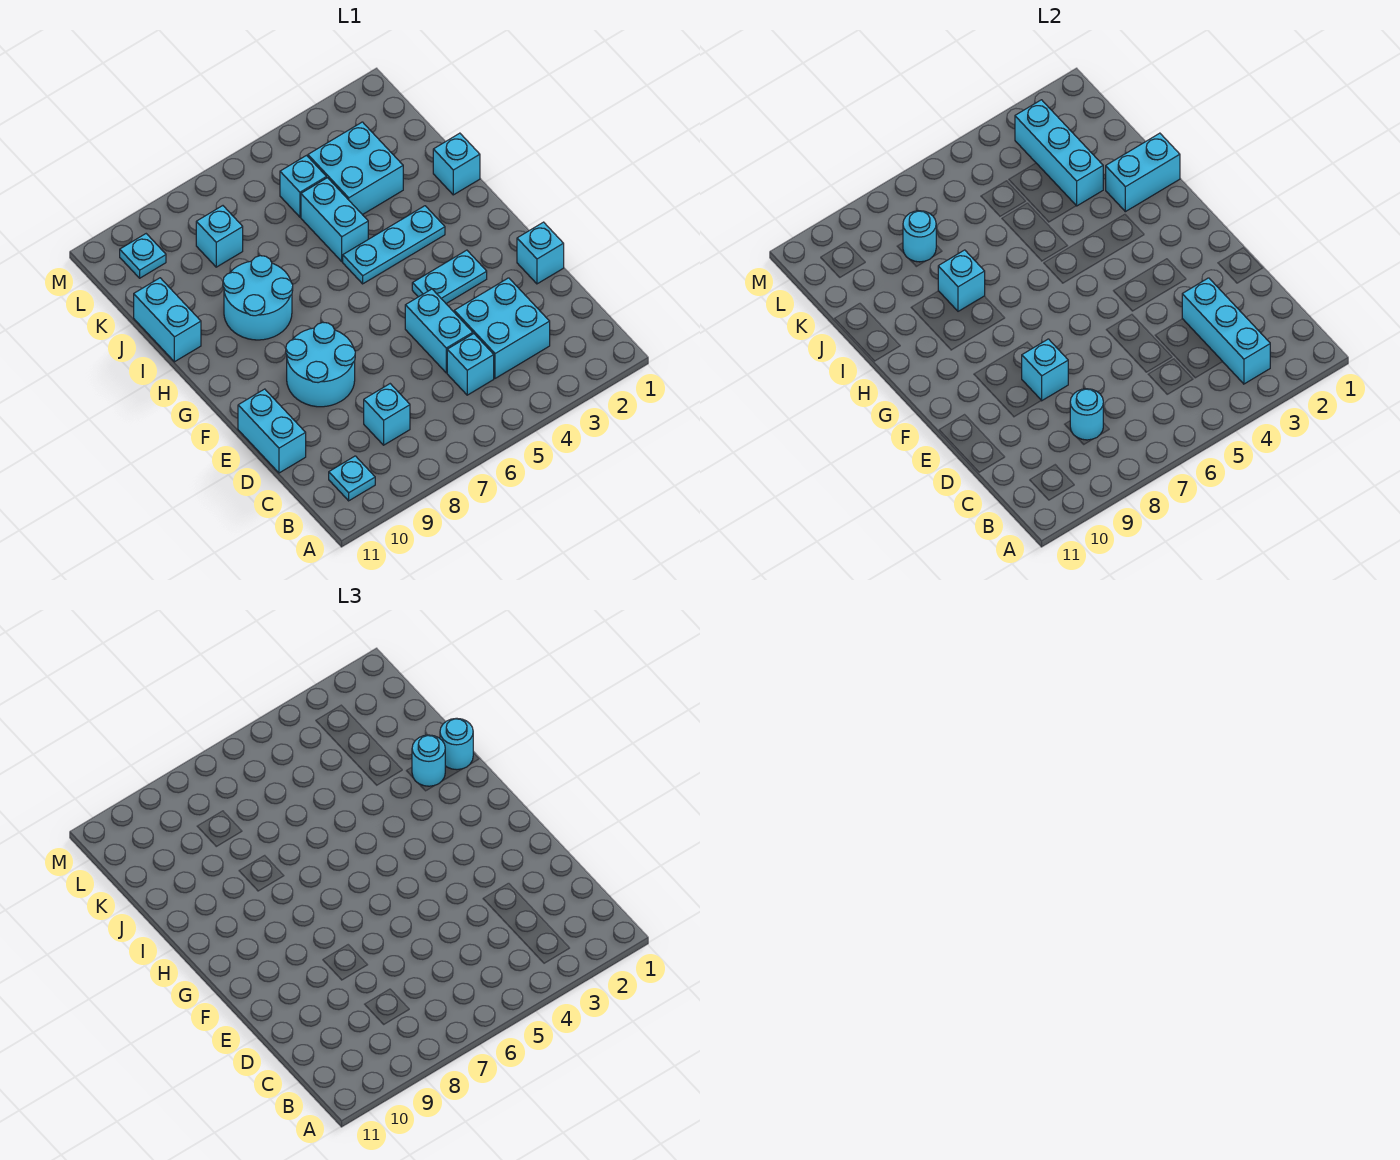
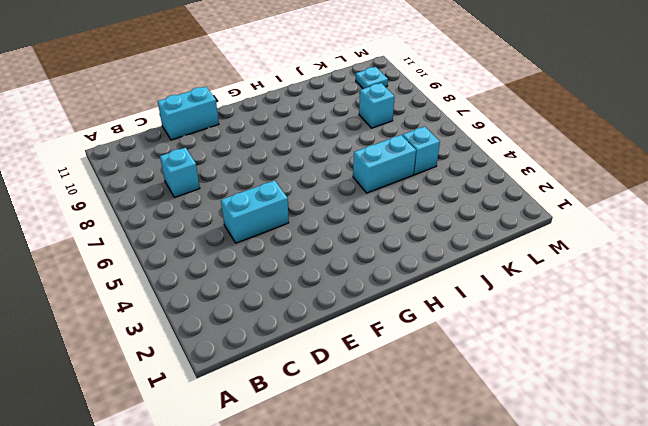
none -> cyan 1x1 plate [329,456,375,501]
none -> cyan 2x2 brick [454,278,550,378]
none -> cyan 1x1 brick [447,334,494,395]

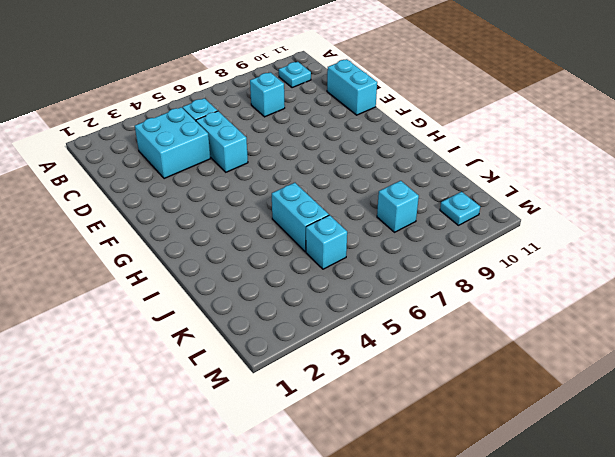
none -> cyan 1x1 brick [517,222,564,284]
none -> cyan 2x2 round brick [286,323,355,407]
none -> cyan 1x2 plate [412,250,487,303]

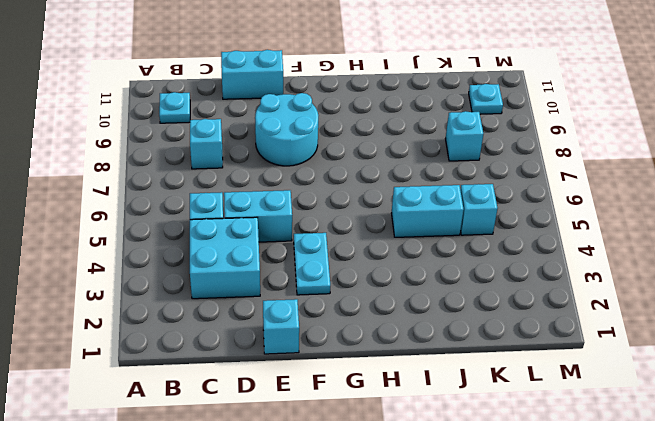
none -> cyan 1x3 plate [343,206,445,284]
none -> cyan 2x2 round brick [223,256,293,340]
none -> cyan 1x1 brick [433,133,480,195]

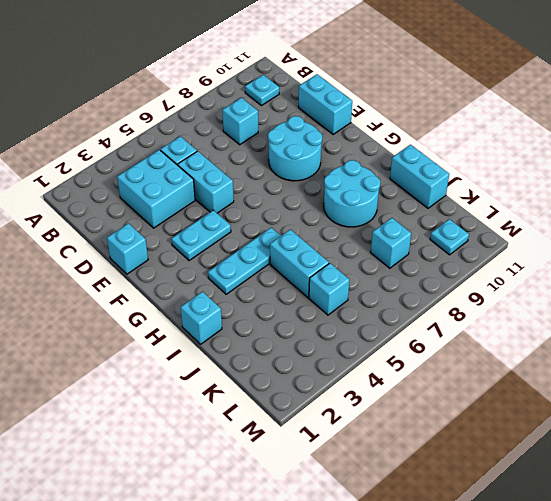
none -> cyan 2x2 brick [308,122,403,215]
none -> cyan 1x3 brick [1182,278,1270,384]
none -> cyan 1x1 round brick [1070,389,1103,440]

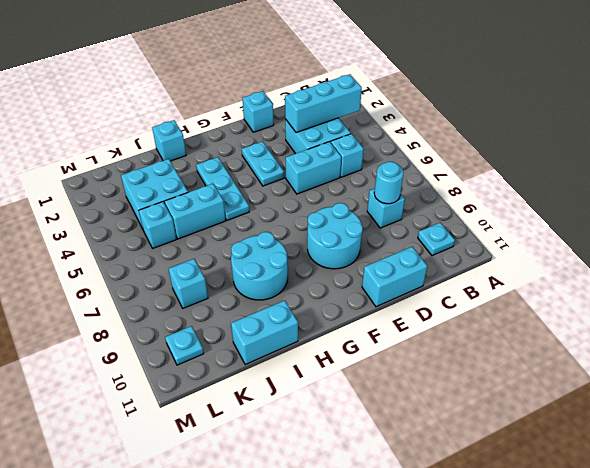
none -> cyan 1x1 brick [1022,339,1068,401]
none -> cyan 1x2 brick [1106,133,1180,212]
none -> cyan 1x1 brick [938,250,985,311]

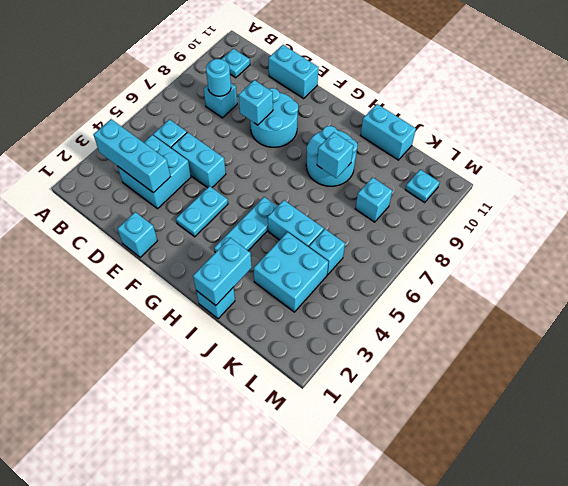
none -> cyan 1x3 brick [1015,100,1103,206]
none -> cyan 1x1 round brick [903,211,936,262]
none -> cyan 1x1 round brick [440,718,473,770]

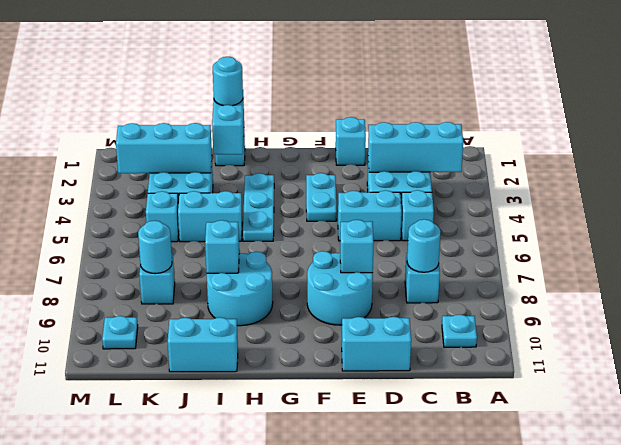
none -> cyan 1x1 round brick [412,735,445,786]

